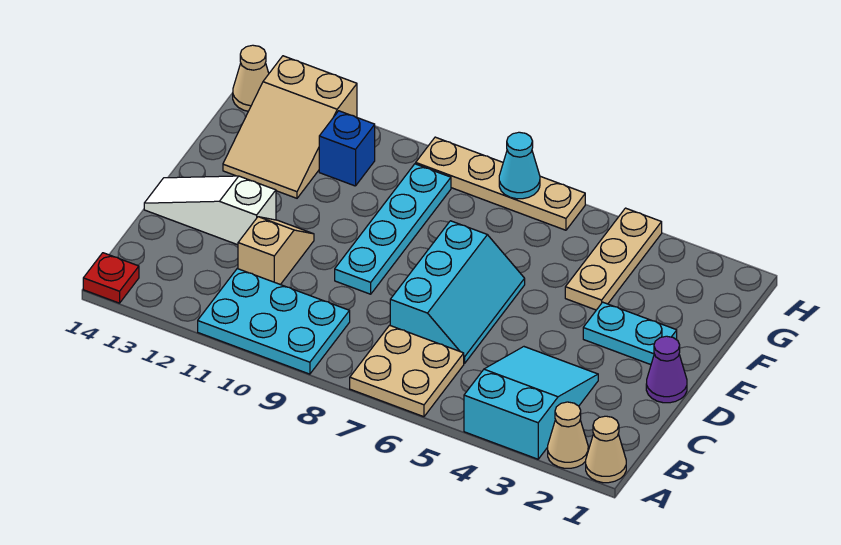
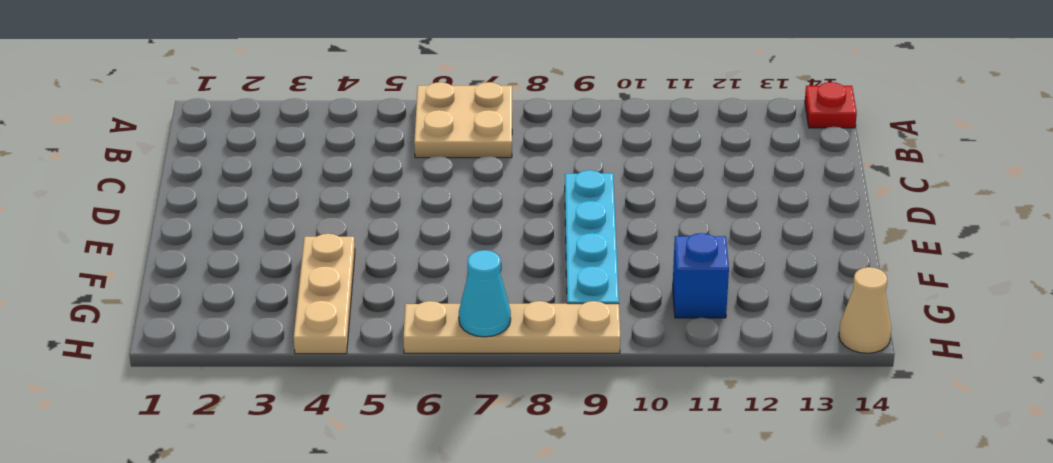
none -> tan 1x1 cone [586,416,626,483]
none -> tan 1x1 cone [548,402,588,468]
none -> cyan 2x3 slope [464,347,598,459]

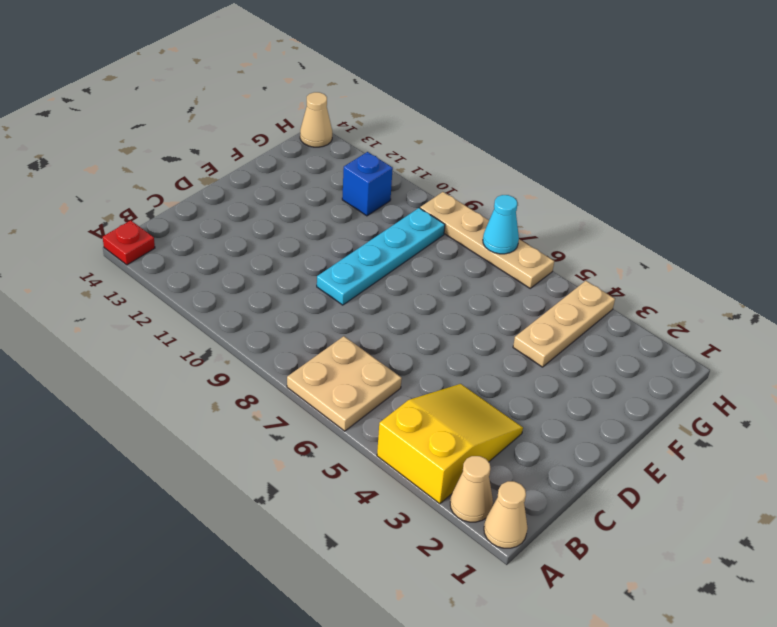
yellow 2x3 slope [377,384,523,504] -> cyan 2x3 slope [464,347,598,459]
none -> cyan 2x3 plate [198,269,350,374]
none -> cyan 2x3 slope [390,221,525,363]
none -> tan 1x2 slope [238,217,314,285]

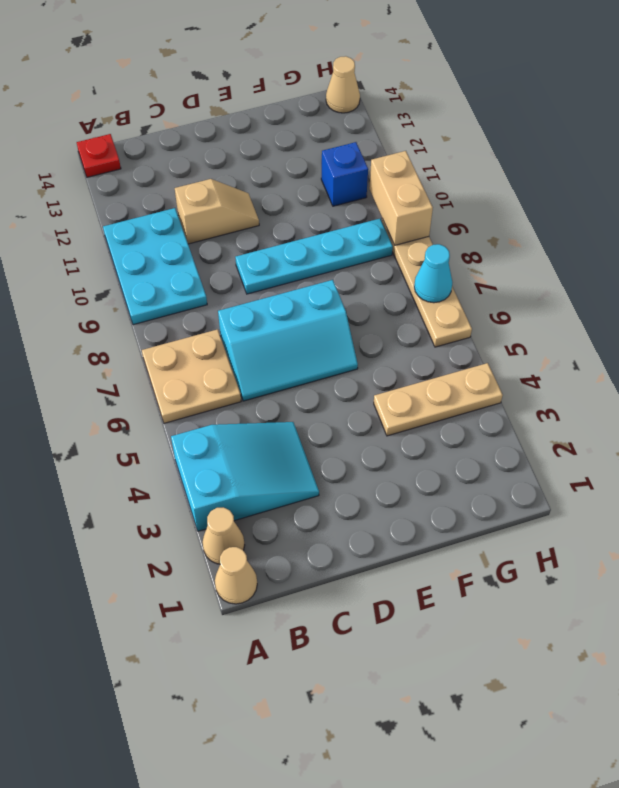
tan 1x2 brick [369,151,433,245] -> none
none -> purple 1x1 cone [646,336,687,403]
none -> white 1x3 slope [144,176,276,245]
none -> cyan 1x2 plate [583,302,677,365]

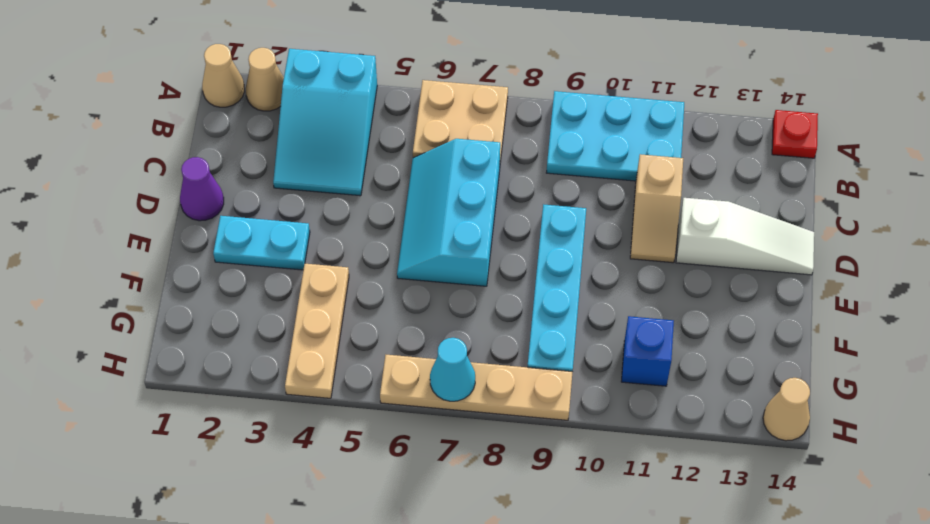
none -> tan 2x3 slope [223,56,357,198]

